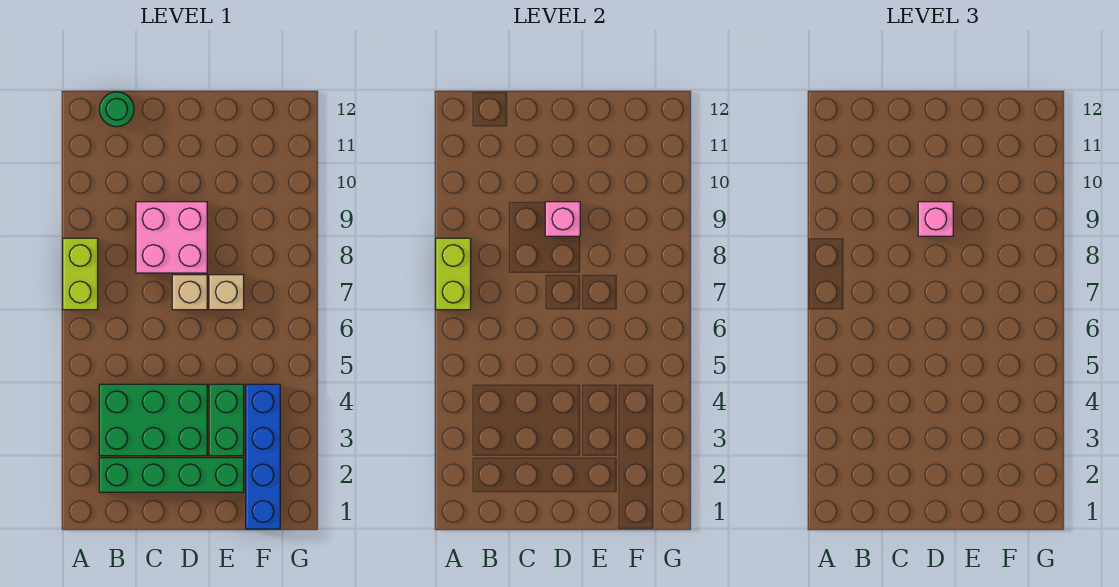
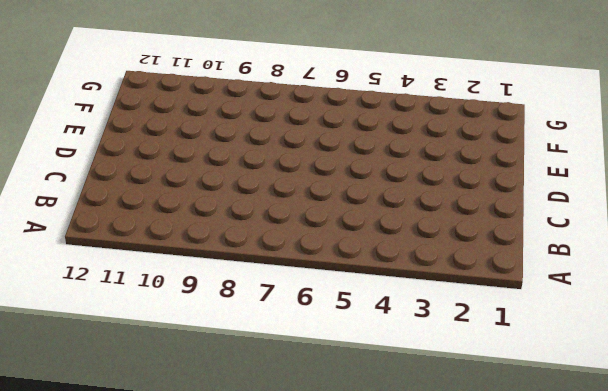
none -> lime 1x2 brick [63,238,98,310]
none -> green 1x4 brick [99,458,244,492]
none -> green 2x3 brick [99,384,207,456]

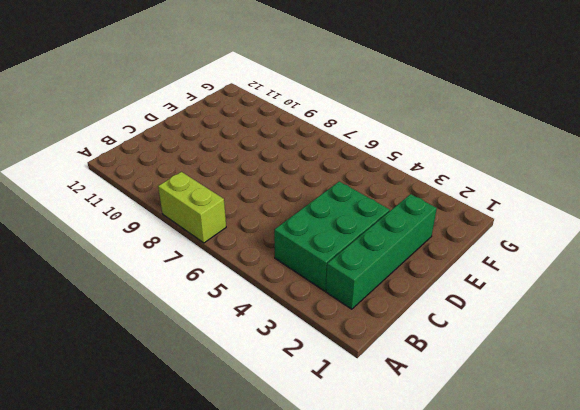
none -> green 1x1 round brick [99,92,134,127]
none -> pink 2x2 brick [136,202,207,273]
none -> tan 1x1 brick [172,275,207,310]

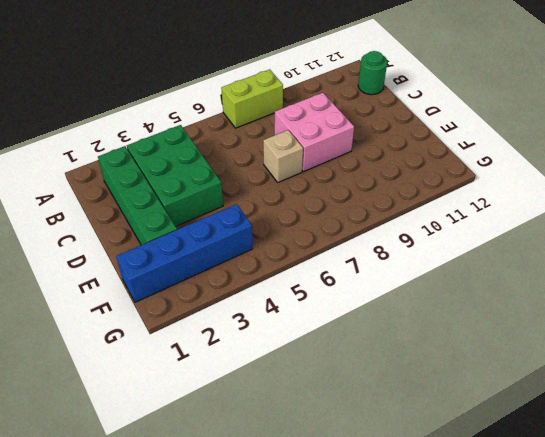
none -> green 1x2 brick [209,384,244,456]
none -> tan 1x1 brick [209,275,244,310]
none -> lime 1x2 brick [436,238,471,310]

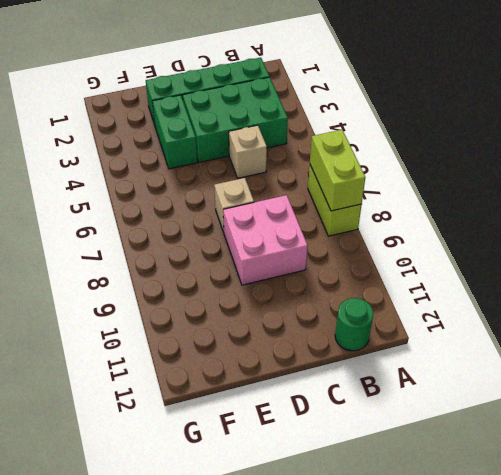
tan 1x1 brick [229,125,267,178] -> tan 1x1 brick moved to [209,275,244,310]
none -> blue 1x4 brick [246,384,280,529]
none -> pink 1x1 brick [545,202,580,236]
none -> pink 1x1 brick [918,202,953,236]

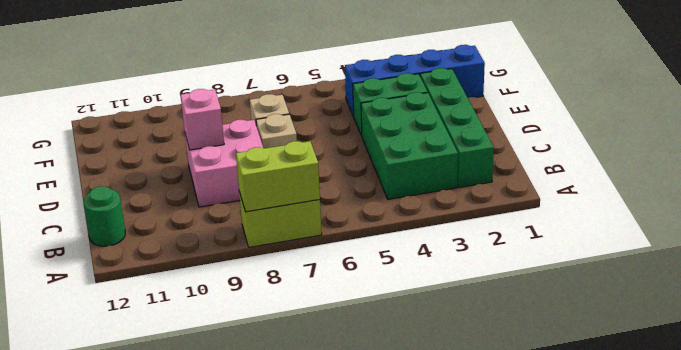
none -> pink 1x1 brick [918,202,953,236]

